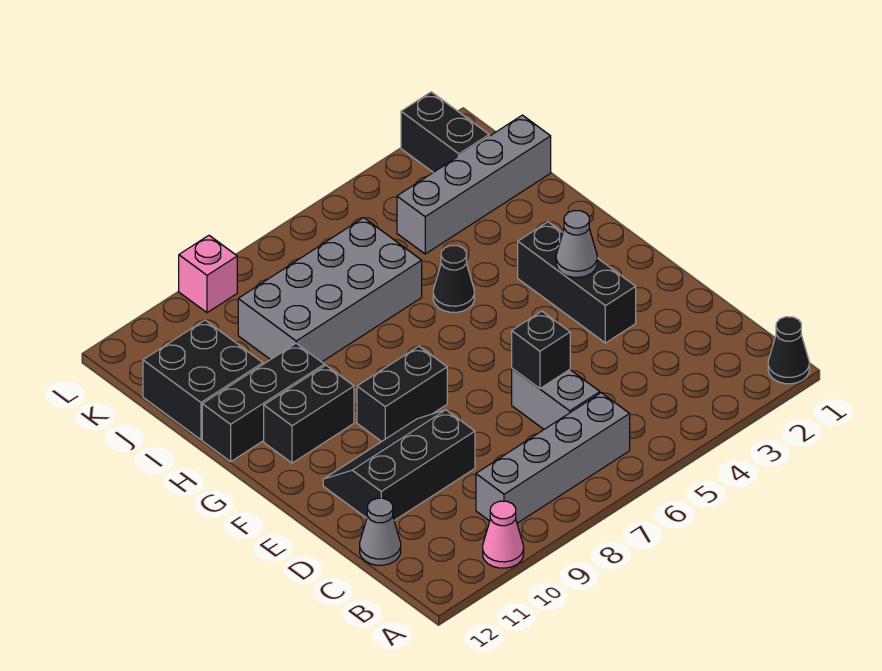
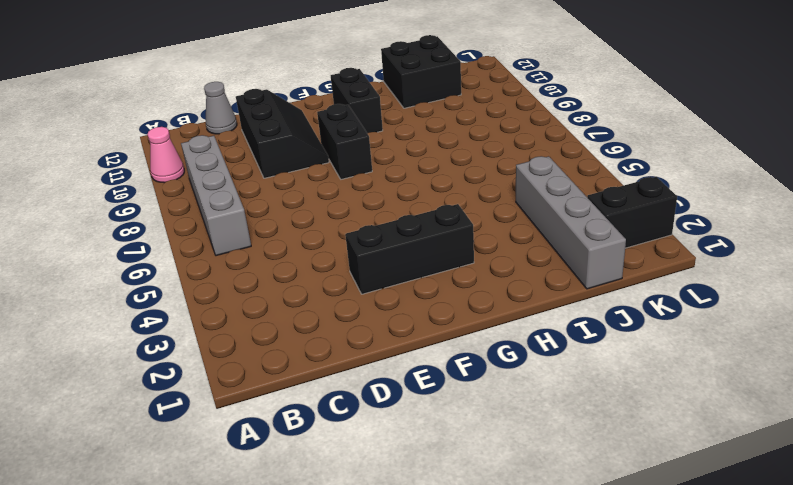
none -> black 1x1 cone [768,317,809,384]
none -> grey 1x2 brick [512,369,600,429]
none -> black 1x1 cone [433,246,474,312]

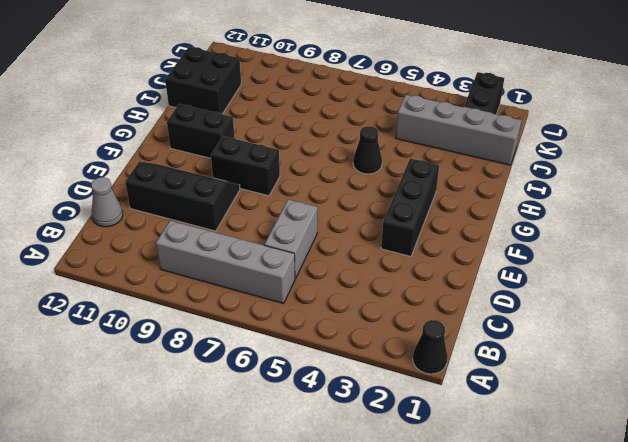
none -> pink 1x1 cone [483,501,524,568]
none -> black 1x3 brick [202,343,324,462]
none -> grey 2x4 brick [238,218,422,362]

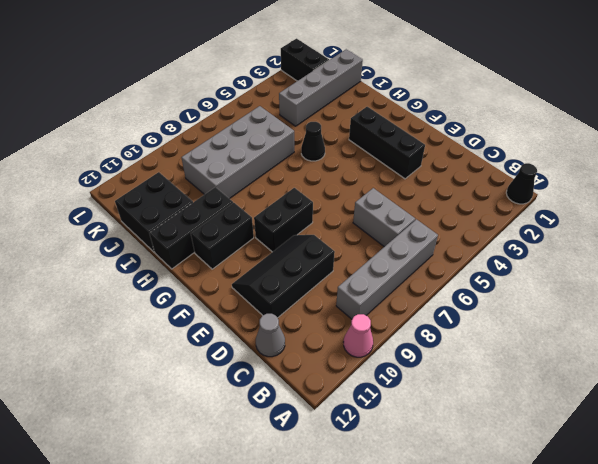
none -> pink 1x1 brick [179,235,237,313]
none -> black 1x1 brick [512,311,570,389]
none -> grey 1x1 cone [556,211,597,278]

